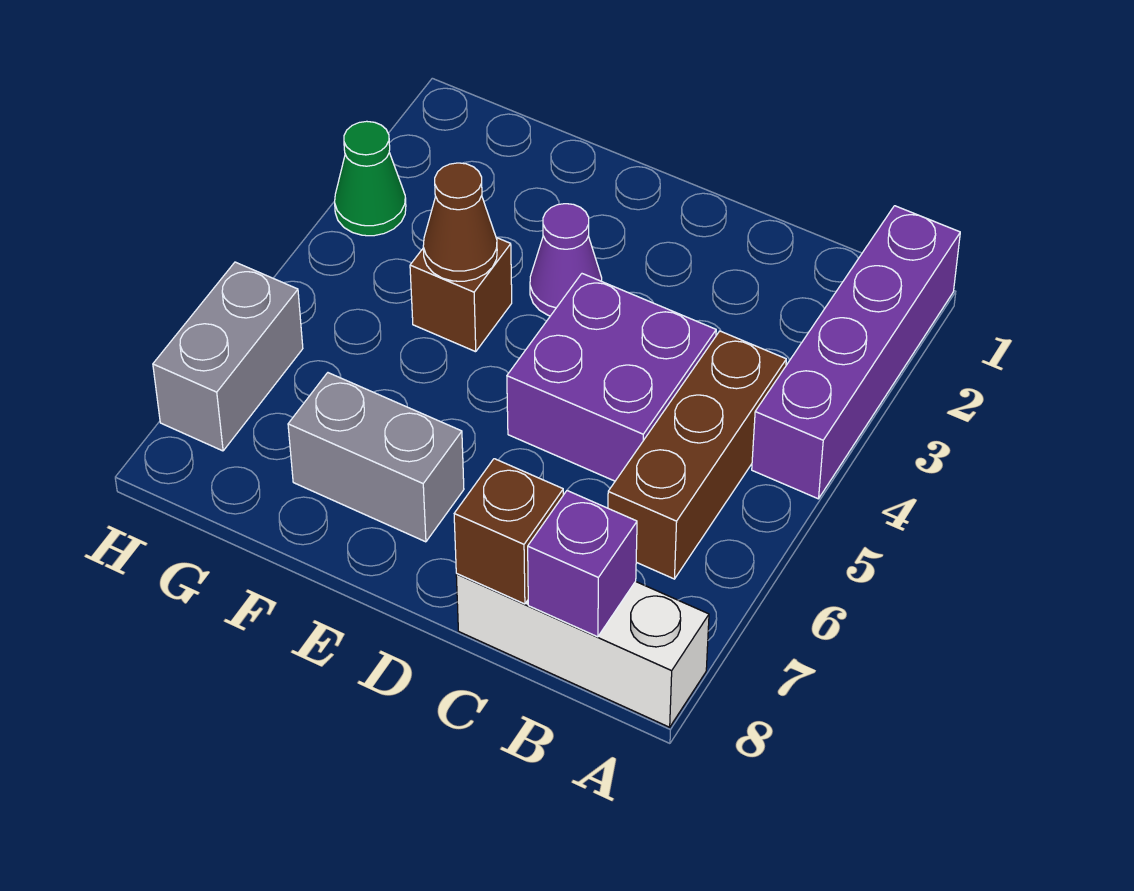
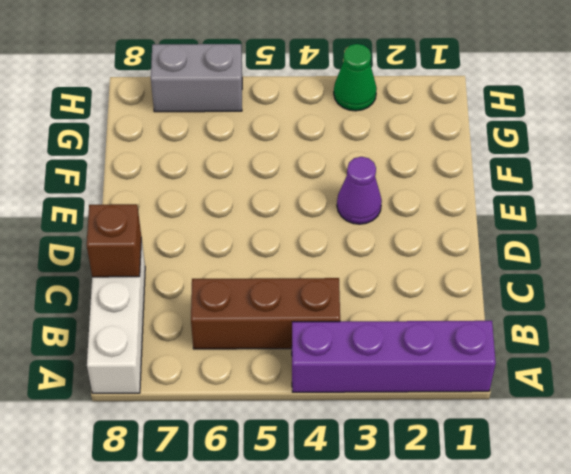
none -> purple 2x2 brick [507,274,716,481]
none -> grey 1x2 brick [288,373,464,542]
none -> brown 1x1 brick [410,237,512,352]

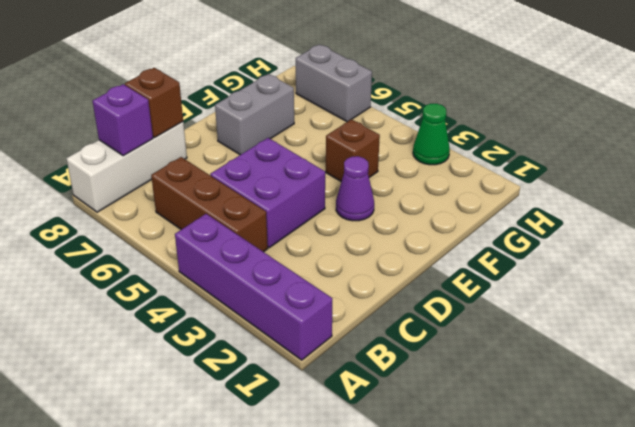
none -> brown 1x1 cone [423,163,497,281]

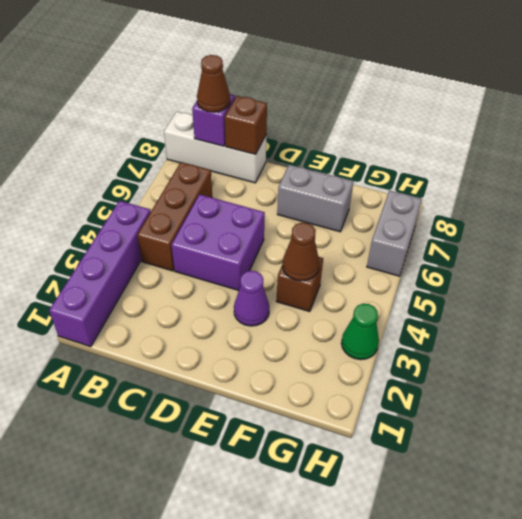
brown 1x1 cone [197,55,230,112] -> none

